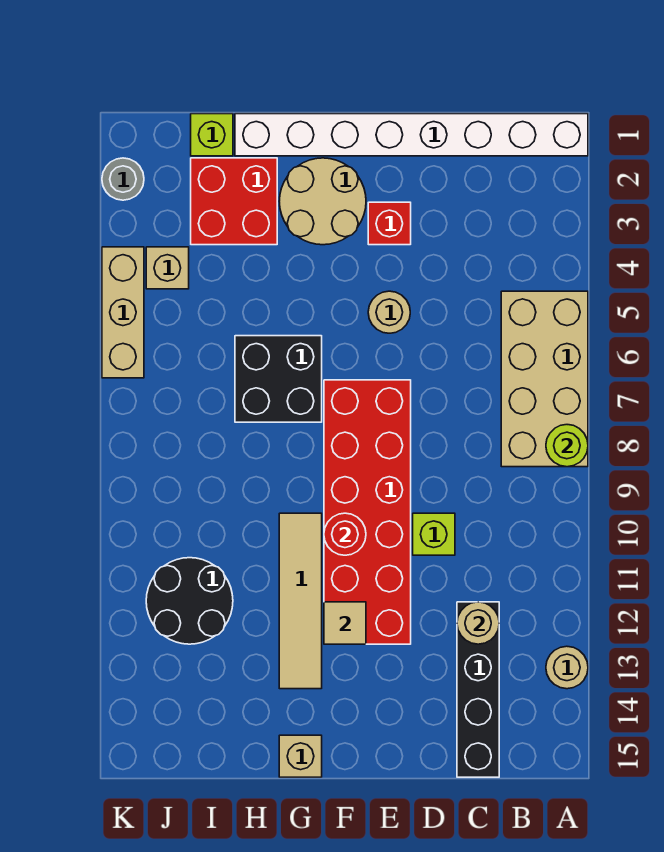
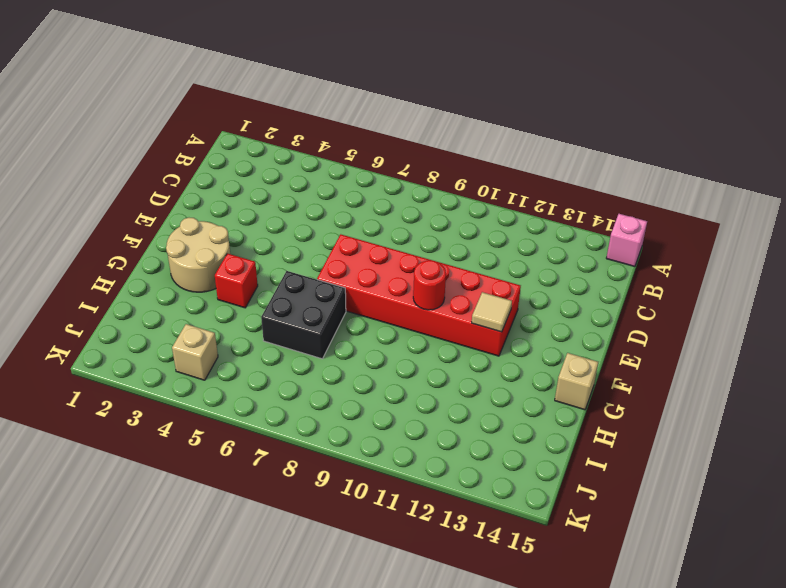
pink 1x1 brick [606,214,647,267] -> none
red 1x1 brick [215,254,258,308] -> red 1x1 brick moved to [368,202,411,245]
none -> white 1x8 brick [235,114,588,156]
none -> tan 2x4 brick [501,291,588,467]
none -> tan 1x1 round brick [546,646,588,689]

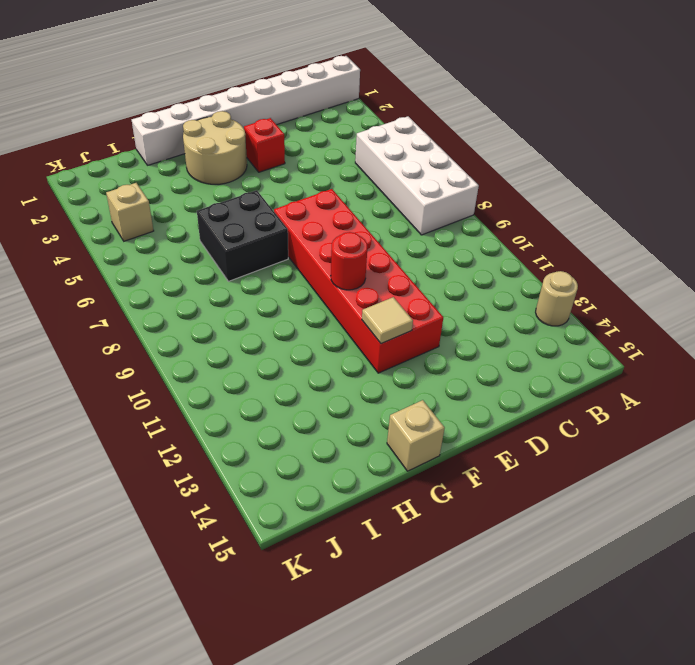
white 2x4 brick [355,116,479,235] -> tan 2x4 brick [501,291,588,467]
none -> black 1x4 brick [457,602,499,777]
none -> lime 1x1 brick [413,513,455,555]
none -> tan 1x1 round brick [368,291,410,333]

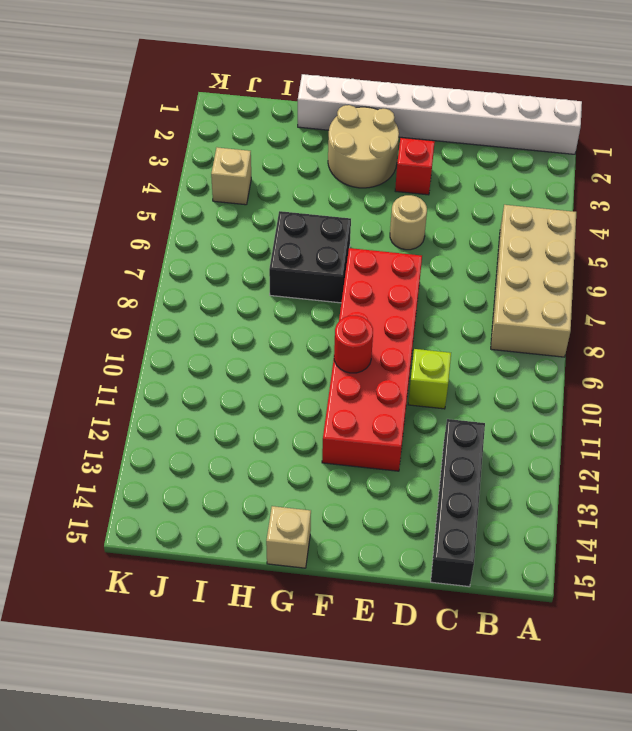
none -> tan 1x1 round brick [546,646,588,689]
none -> tan 1x4 tile [279,513,322,689]
none -> red 2x2 brick [191,158,277,245]

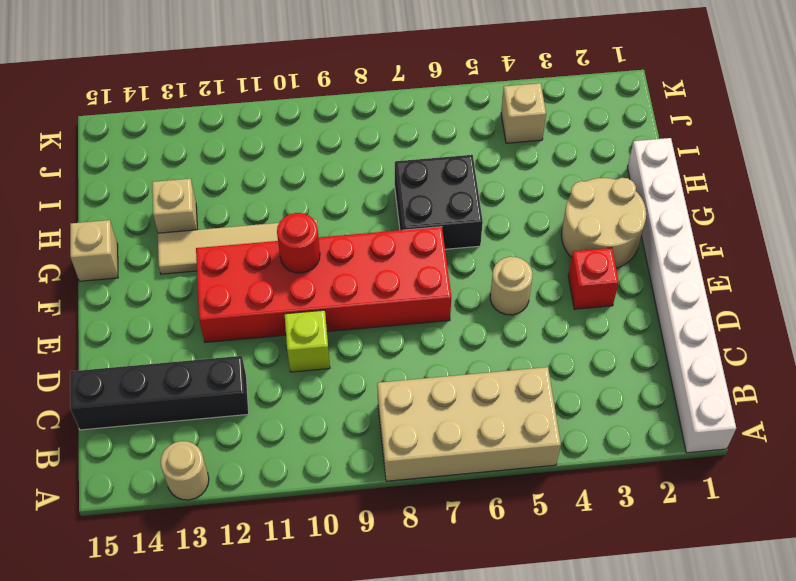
tan 1x1 brick [152,179,198,233] -> none
none -> red 2x2 brick [191,158,277,245]
none -> lime 1x1 brick [191,114,233,156]
none -> black 2x2 round brick [146,558,233,644]

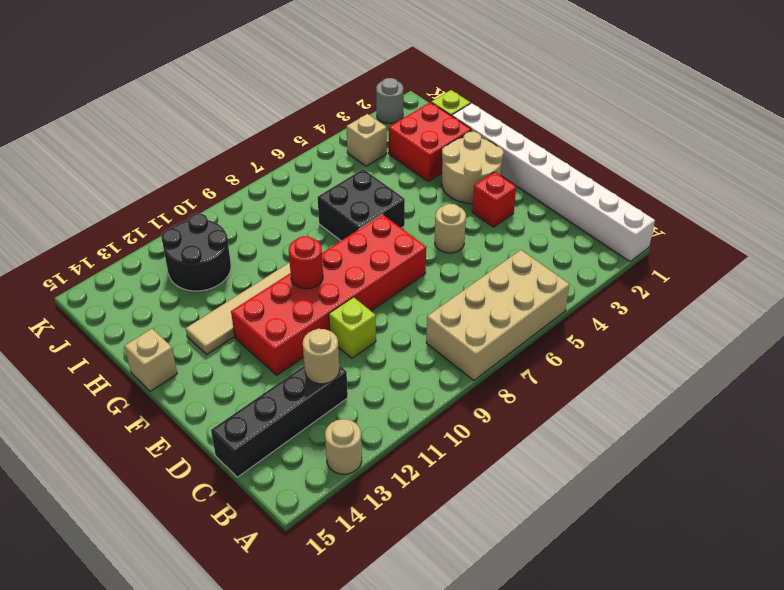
none -> tan 1x3 brick [102,247,144,378]
none -> lime 1x1 round brick [546,425,588,467]
none -> tan 1x1 tile [324,602,366,644]

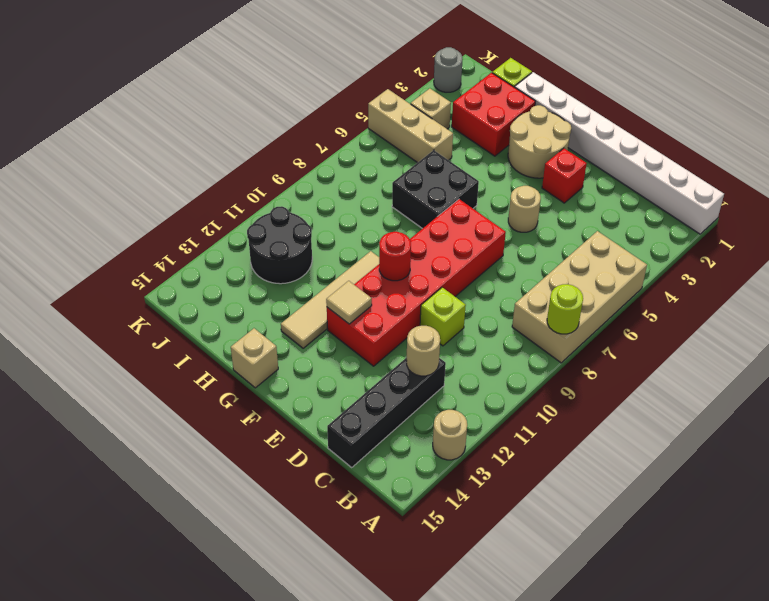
tan 1x3 brick [368,89,453,163] -> tan 1x3 brick turned to [102,247,144,378]

